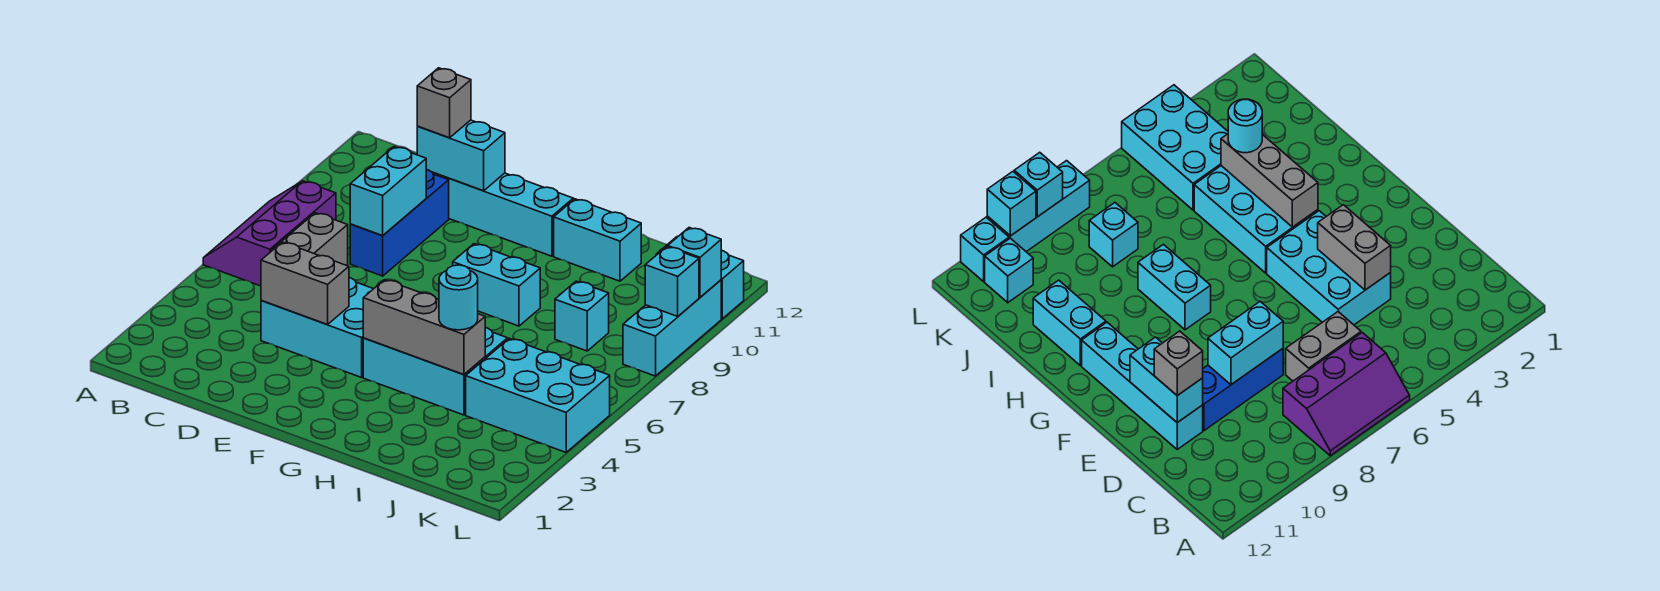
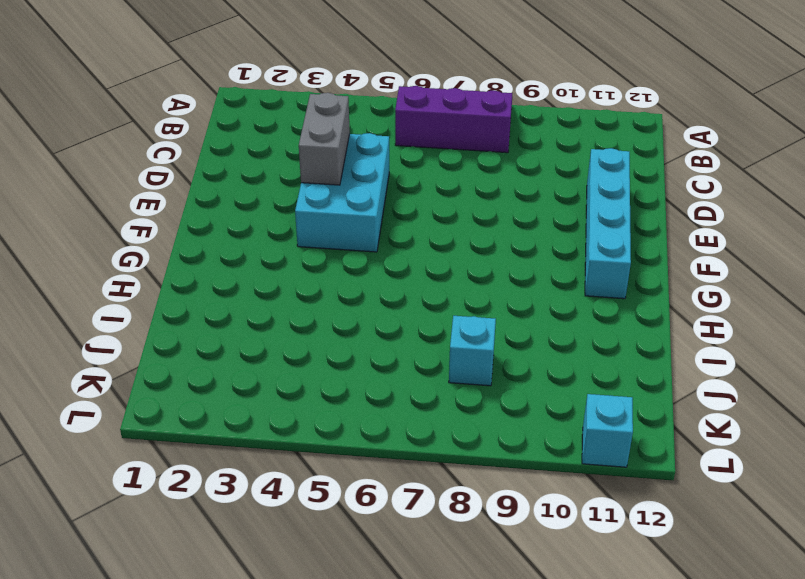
none -> grey 1x2 brick [272,213,348,266]
none -> blue 1x3 brick [350,170,449,276]
none -> cyan 2x3 brick [363,328,508,415]

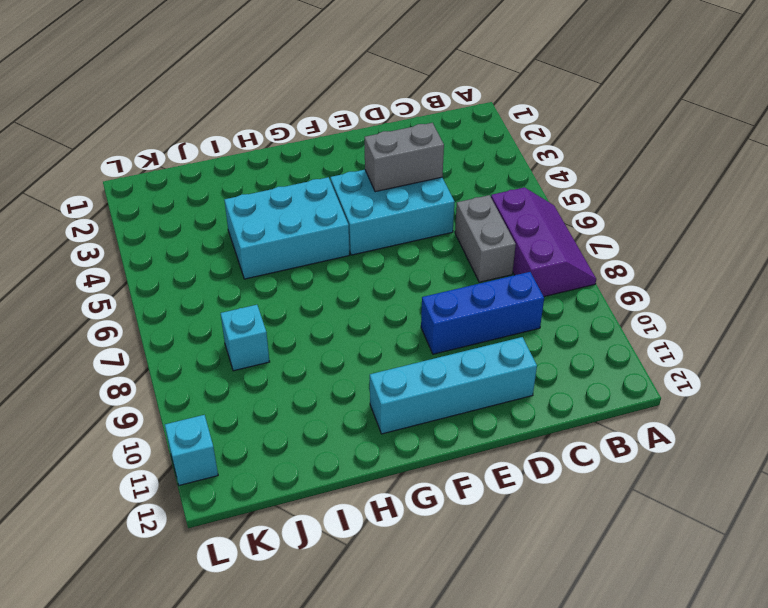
blue 1x3 brick [421,272,544,354] -> blue 1x3 brick turned to [350,170,449,276]
none -> cyan 1x2 brick [453,244,540,326]
none -> cyan 1x2 brick [554,199,641,281]
none -> cyan 2x3 brick [466,338,610,452]

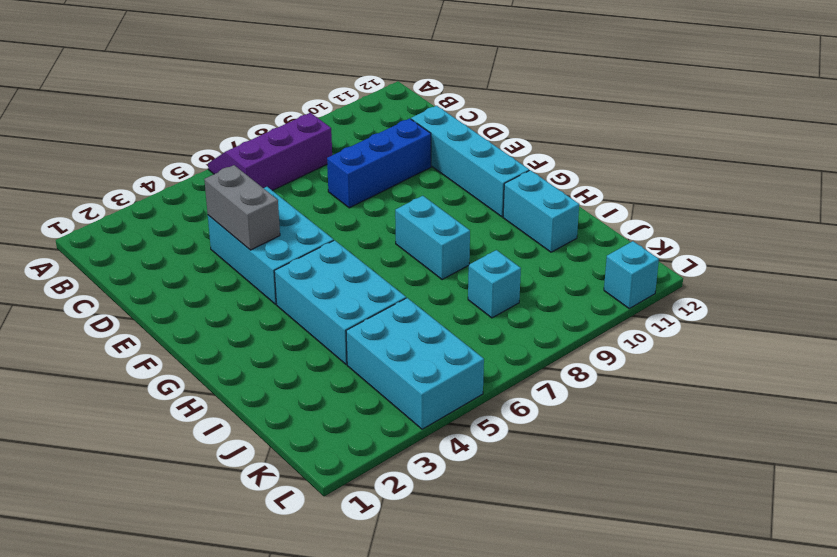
none -> grey 1x2 brick [272,213,348,266]
none -> cyan 1x1 brick [985,238,1033,303]
none -> cyan 1x3 brick [623,280,721,376]

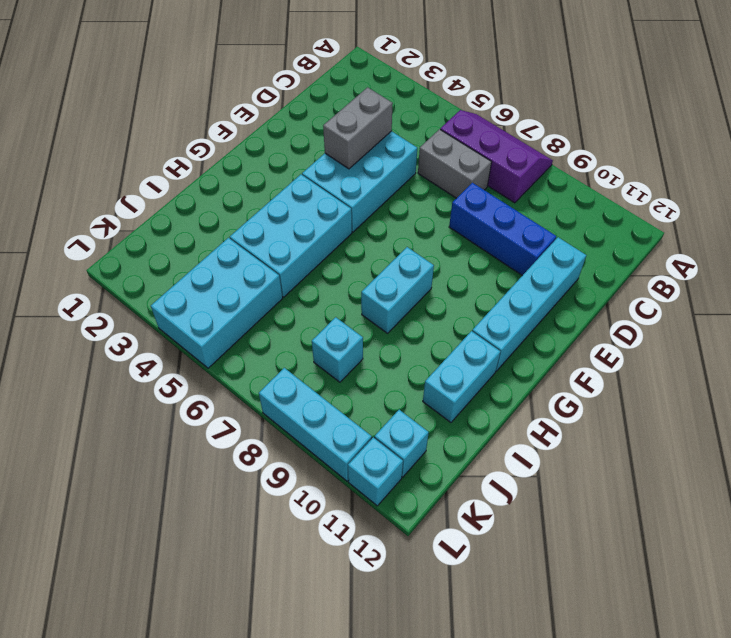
none -> cyan 1x2 brick [350,147,426,236]
none -> cyan 1x2 brick [417,120,505,191]
none -> grey 1x3 brick [363,280,485,374]

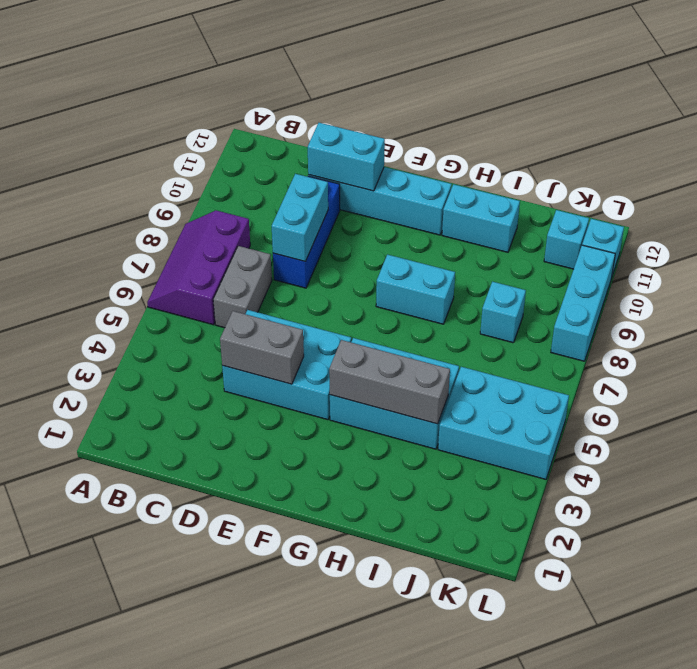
none -> cyan 1x1 brick [645,247,699,316]
none -> cyan 1x1 brick [668,228,721,297]
none -> grey 1x1 brick [417,68,471,138]

